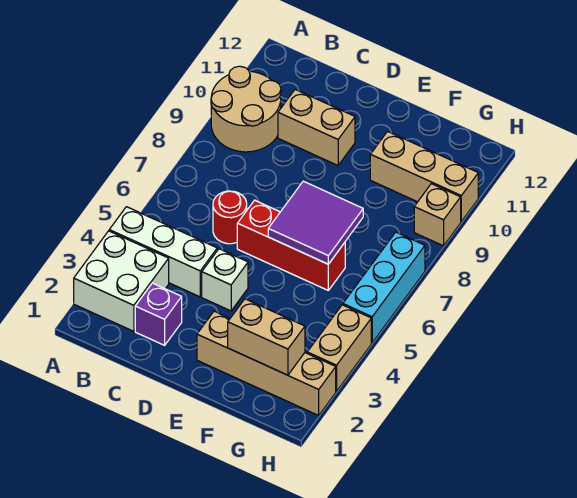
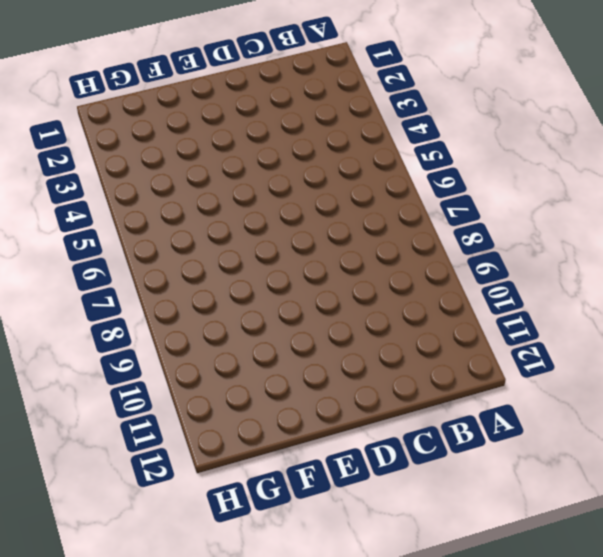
none -> white 2x2 brick [74,231,169,331]
none -> white 1x3 brick [109,207,217,297]
none -> tan 2x2 round brick [211,66,281,152]

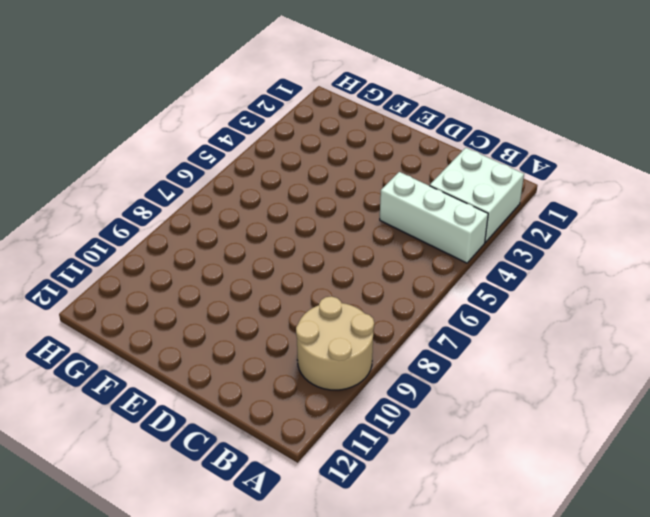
none -> purple 1x1 brick [135,283,182,345]
none -> red 1x1 round brick [213,191,247,244]
none -> tan 1x2 brick [278,89,355,165]

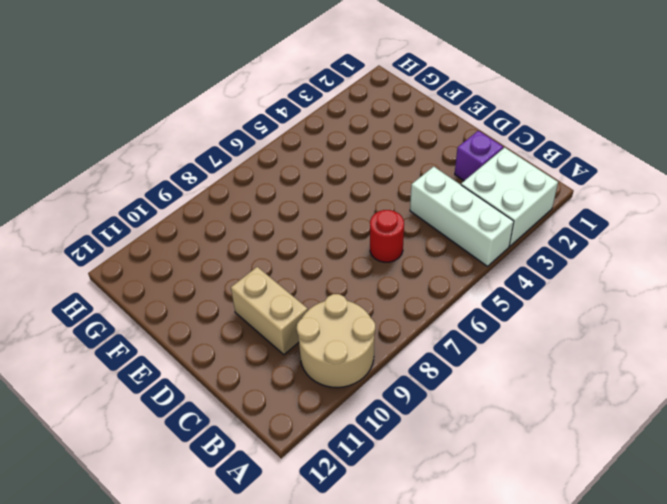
none -> white 1x1 brick [202,249,248,311]
none -> red 1x3 brick [237,200,345,290]
none -> tan 1x4 brick [197,311,336,415]

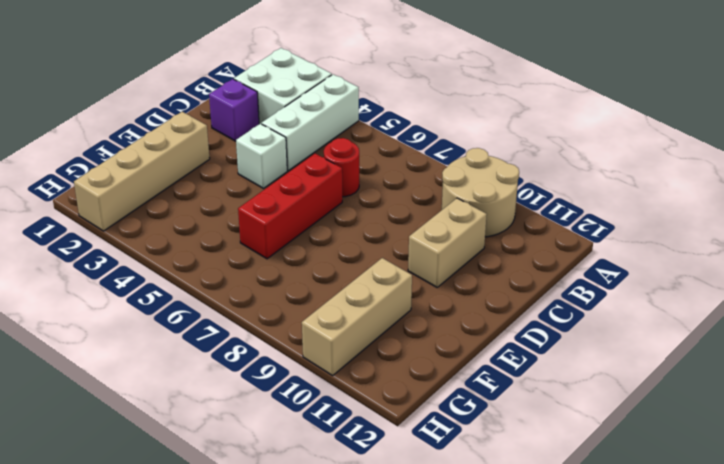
none -> tan 1x2 brick [307,305,371,391]
none -> cyan 1x3 brick [343,232,425,343]
none -> tan 1x1 brick [414,184,461,246]

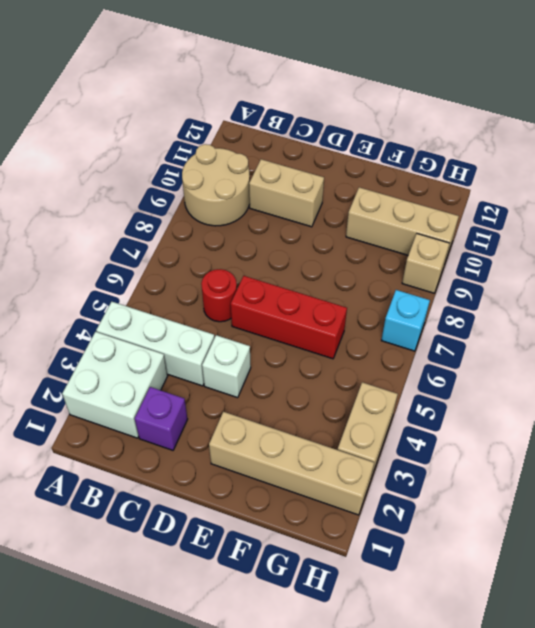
cyan 1x1 brick [381,290,430,351] -> cyan 1x3 brick [343,232,425,343]
none -> purple 2x2 tile [268,181,363,264]
none -> tan 1x2 brick [228,299,305,375]

